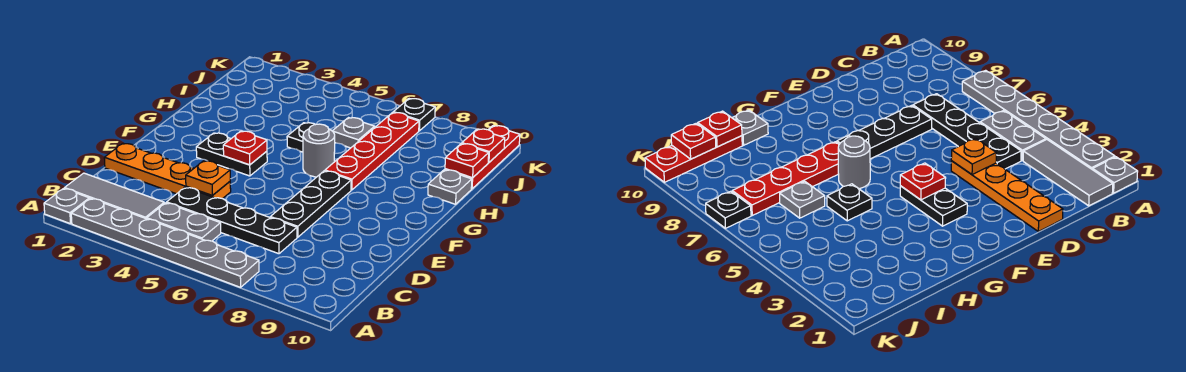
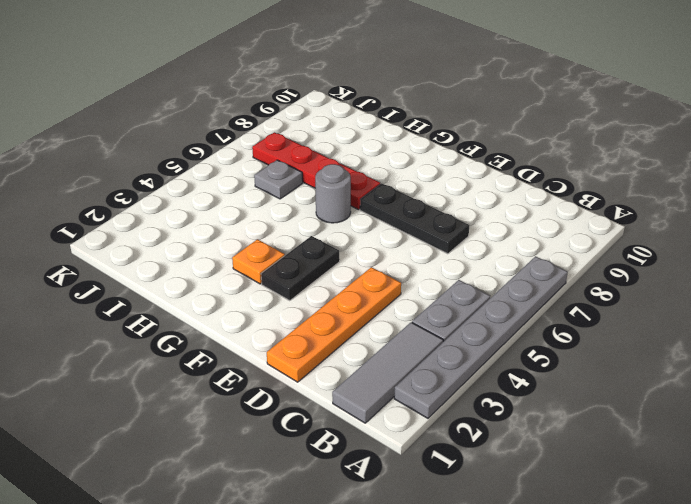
orange 1x1 plate [232,239,285,284] -> orange 1x1 plate moved to [186,161,230,195]
none -> grey 1x1 plate [44,188,89,224]
none -> black 1x4 plate [167,187,297,254]
none -> black 1x1 plate [287,123,315,152]

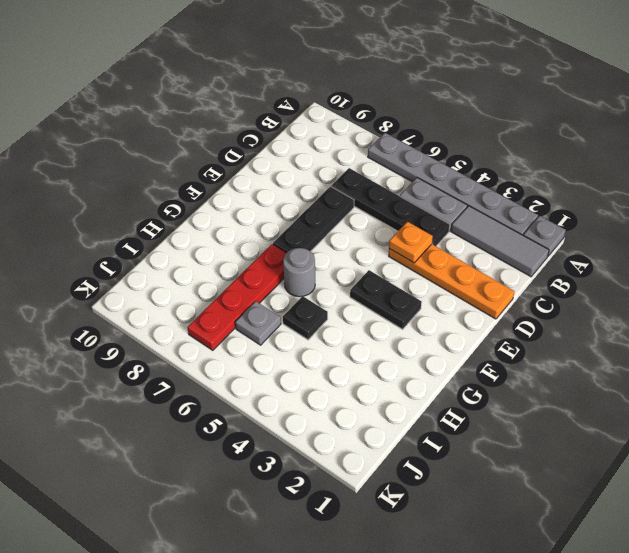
none -> grey 1x1 plate [428,170,472,204]
none -> red 1x3 plate [445,126,520,189]
none -> black 1x1 plate [393,99,435,131]

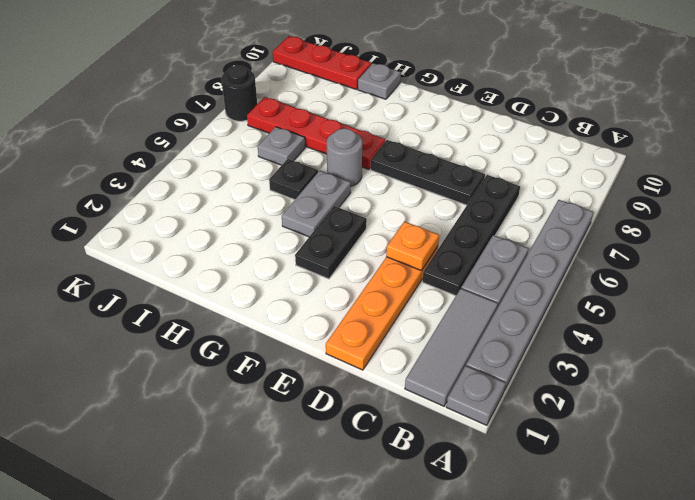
grey 1x2 plate [282,171,351,237] -> none
black 1x1 round brick [221,66,257,121] -> black 1x1 plate [393,99,435,131]
none -> red 1x1 plate [223,131,267,165]
none -> red 1x1 plate [445,144,489,178]
none -> red 1x1 plate [462,129,505,163]

